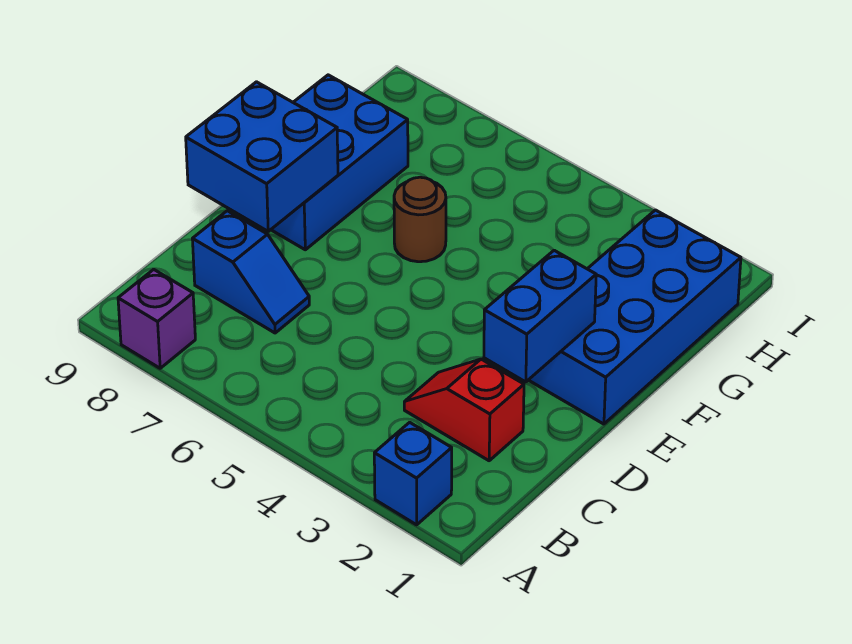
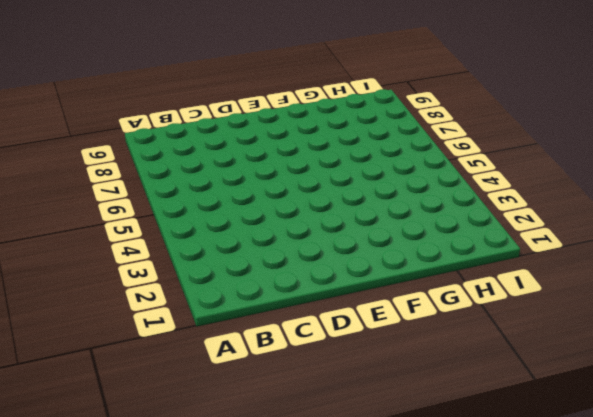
none -> blue 1x1 brick [374,422,452,525]
none -> purple 1x1 brick [118,269,195,368]

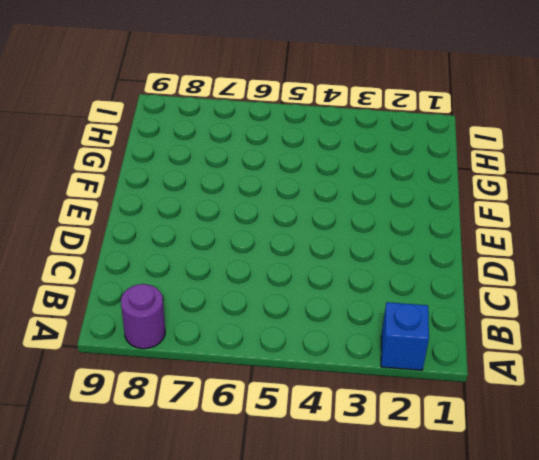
purple 1x1 round brick [121,284,165,349] -> purple 1x1 brick [118,269,195,368]
none -> red 1x2 slope [404,359,524,461]
none -> blue 1x2 slope [192,211,309,333]

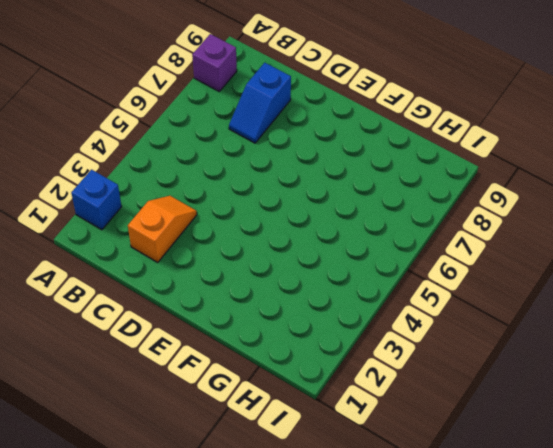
orange 1x2 slope [128,196,197,262] -> red 1x2 slope [404,359,524,461]
none -> blue 2x4 brick [529,210,741,424]
none -> blue 2x3 brick [271,75,408,250]

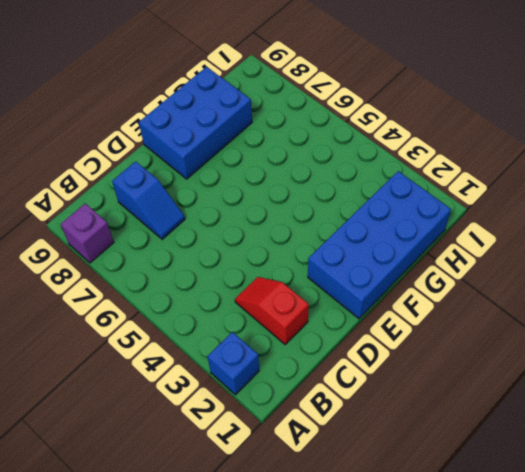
none -> brown 1x1 round brick [394,177,446,262]
none -> blue 1x2 brick [484,250,596,382]

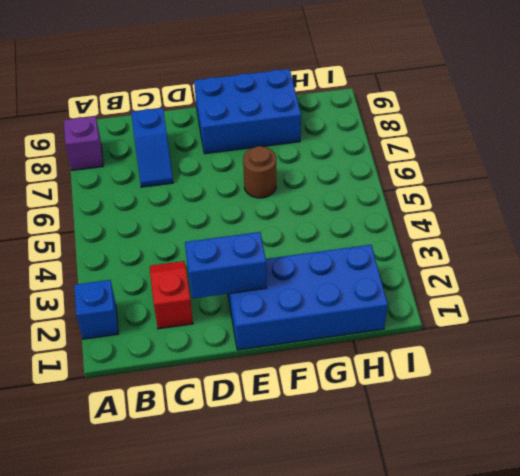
none -> blue 2x2 brick [186,82,338,231]

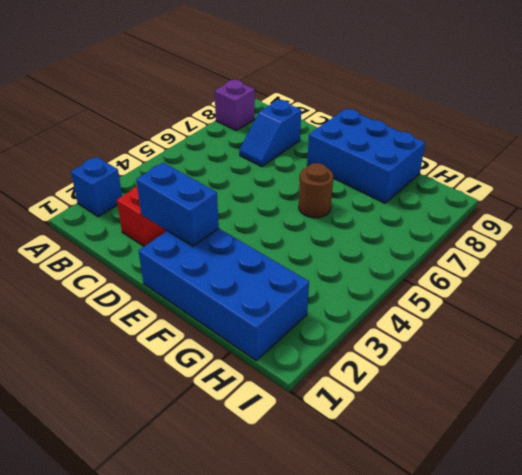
none -> blue 2x2 brick [186,82,338,231]

